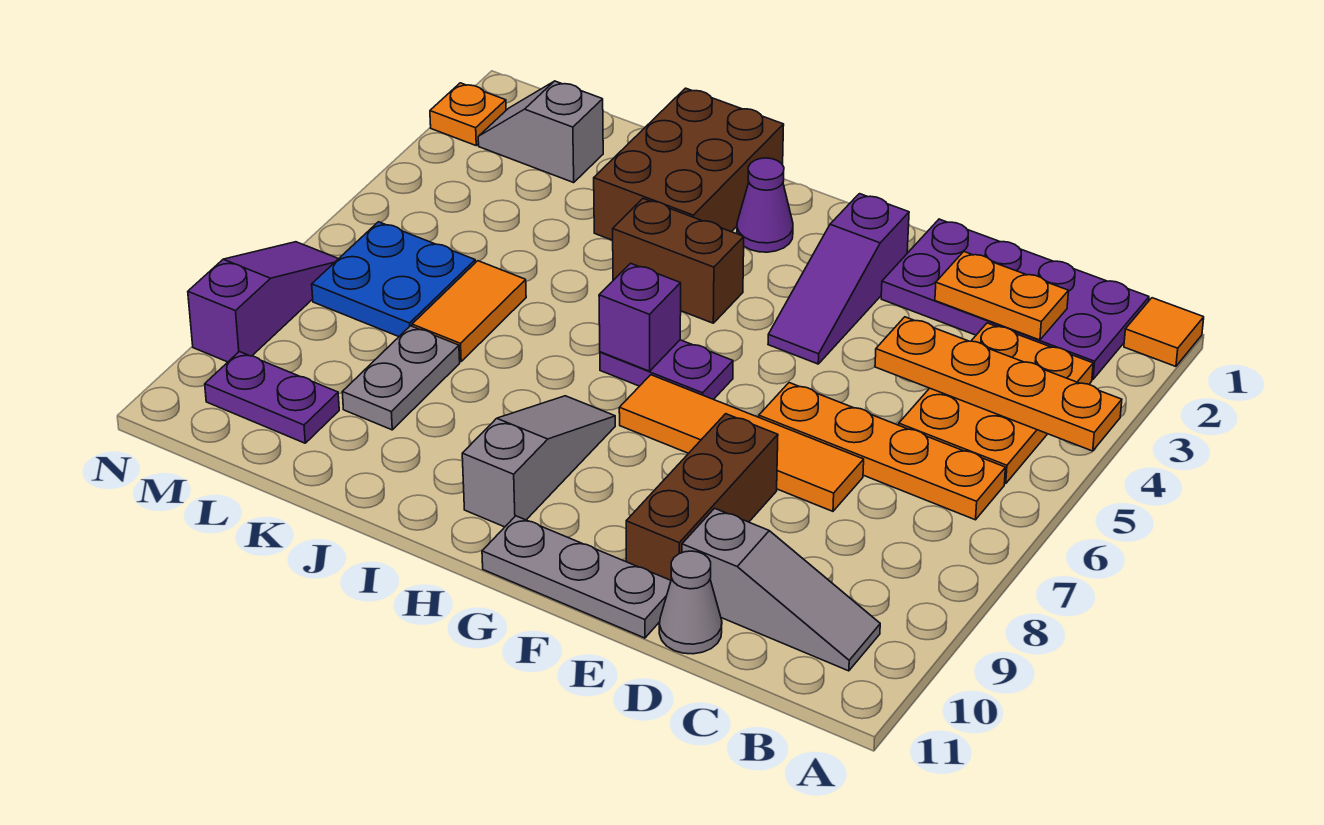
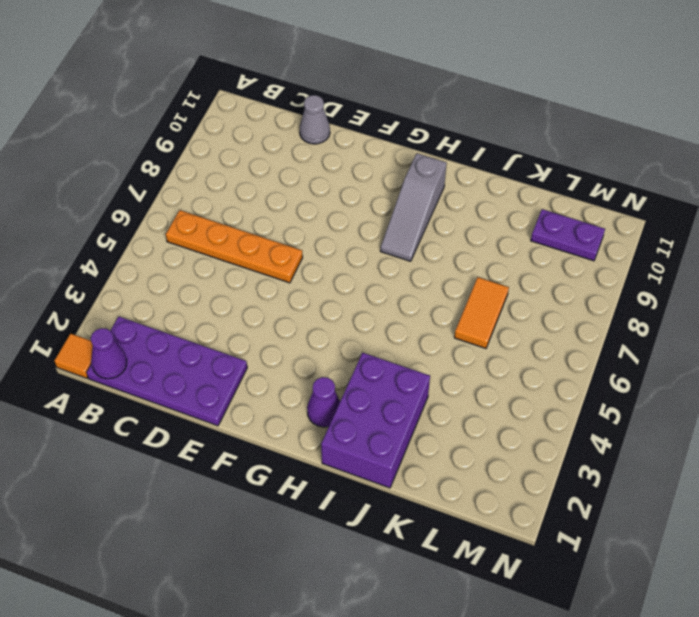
purple 1x1 cone [91,328,127,379] -> none
purple 2x3 brick [321,353,430,488] -> brown 2x3 brick [594,88,784,240]
none -> orange 2x3 plate [899,323,1093,484]
none -> grey 1x3 slope [682,508,880,671]
none -> orange 1x4 tile [619,375,864,511]

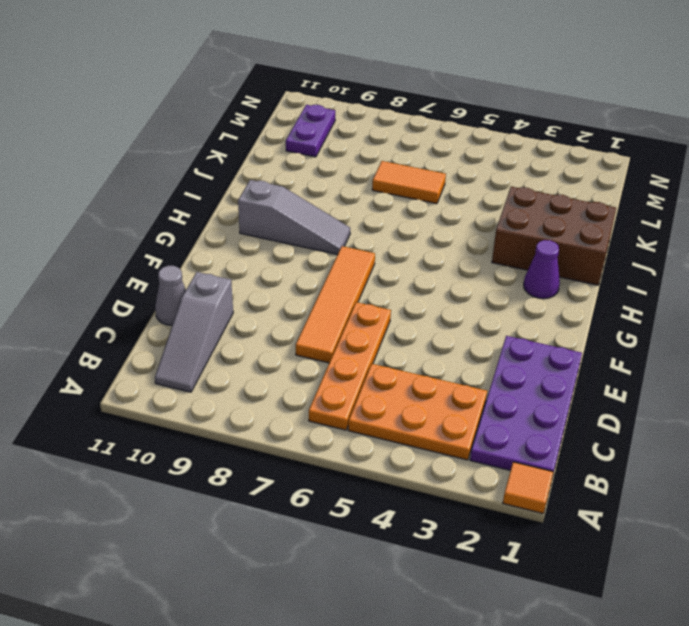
none -> brown 1x3 brick [626,414,778,580]
none -> grey 1x3 plate [482,516,671,638]
none -> purple 1x3 slope [768,194,909,364]

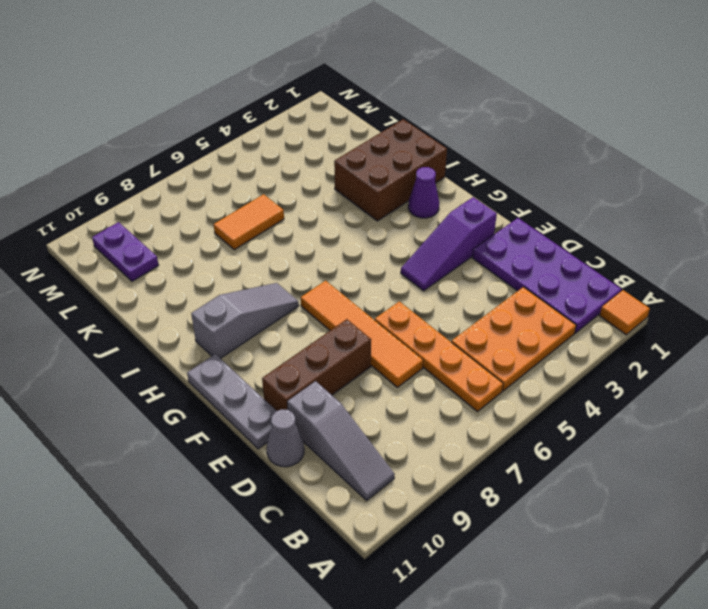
none -> purple 1x2 plate [600,340,733,400]
none -> brown 1x2 brick [613,199,744,323]
none -> grey 1x2 plate [342,326,460,430]

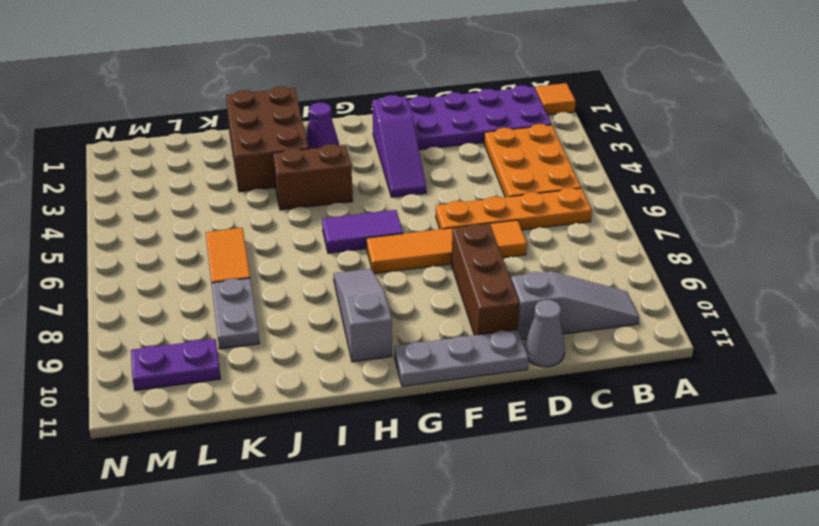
purple 1x2 tile [322,210,403,253] -> purple 1x2 plate [600,340,733,400]
none -> grey 1x2 slope [478,81,603,183]
none -> blue 2x2 plate [312,222,475,337]
none -> orange 1x1 plate [430,83,506,145]

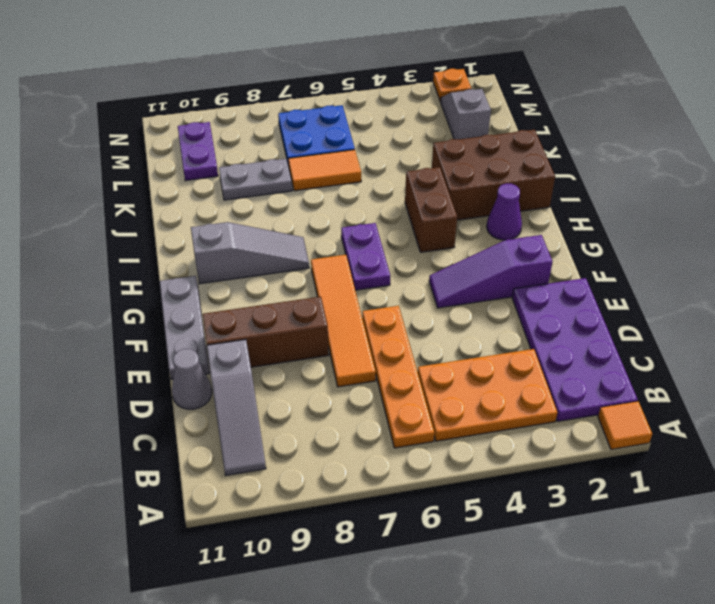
none -> purple 1x3 slope [188,242,338,362]
none -> orange 1x4 plate [875,317,1122,451]
none -> orange 1x2 plate [935,252,1068,340]

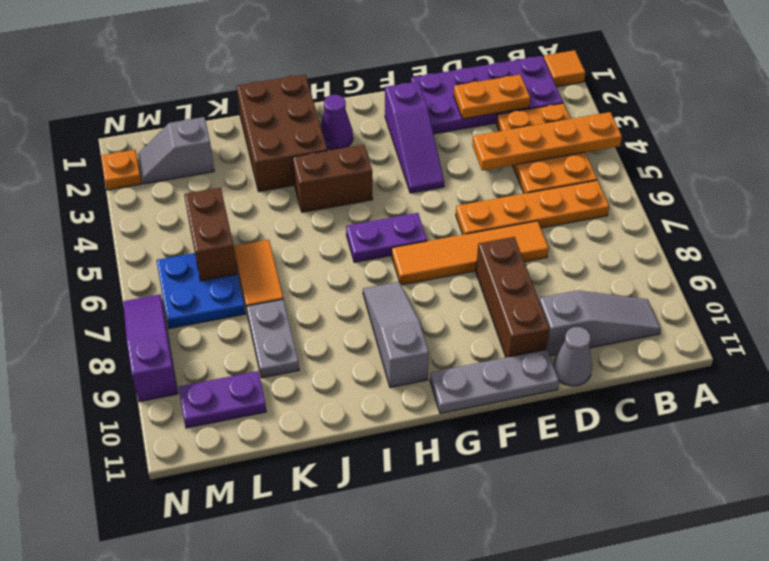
brown 1x2 brick [184,188,237,281] -> none
none -> purple 1x1 brick [599,263,681,371]

